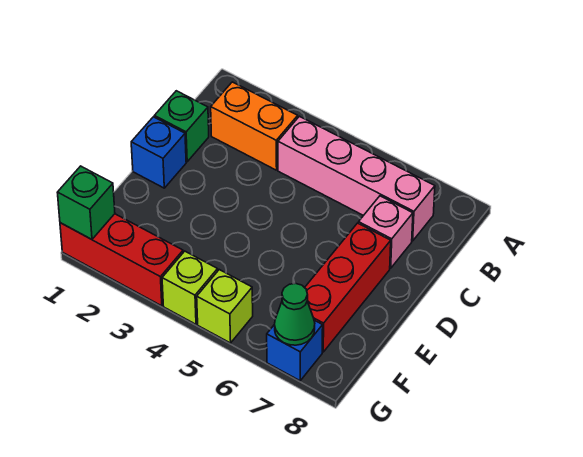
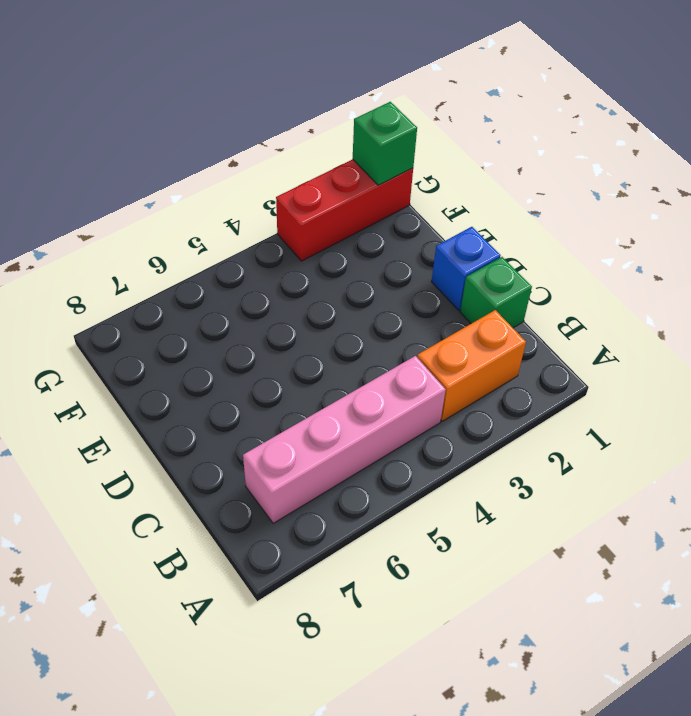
none -> pink 1x1 brick [359,196,413,268]
none -> red 1x3 brick [305,223,391,352]
none -> lime 1x1 brick [162,251,218,324]

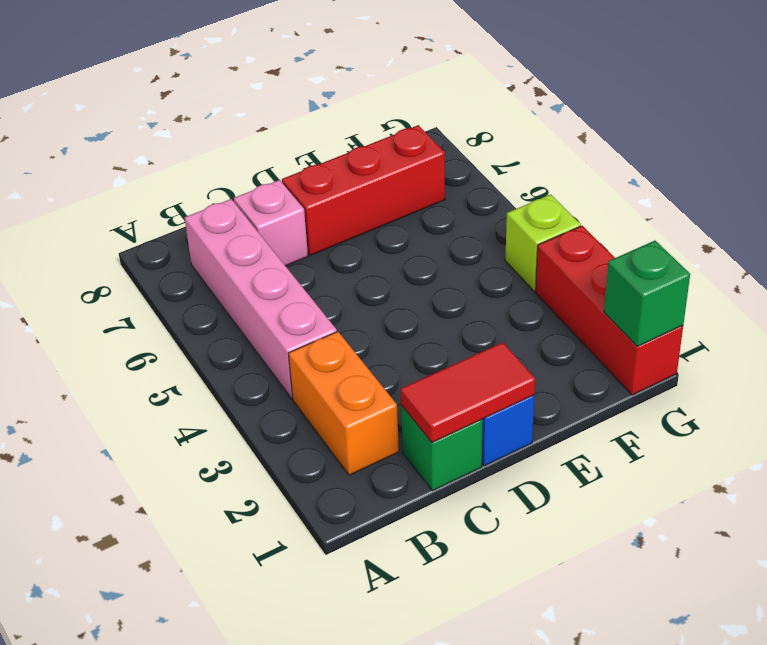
red 1x2 tile [401,342,535,442] -> none
none -> lime 1x1 brick [197,270,253,343]
none -> blue 1x1 brick [267,320,323,381]
none -> green 1x1 cone [274,283,315,345]

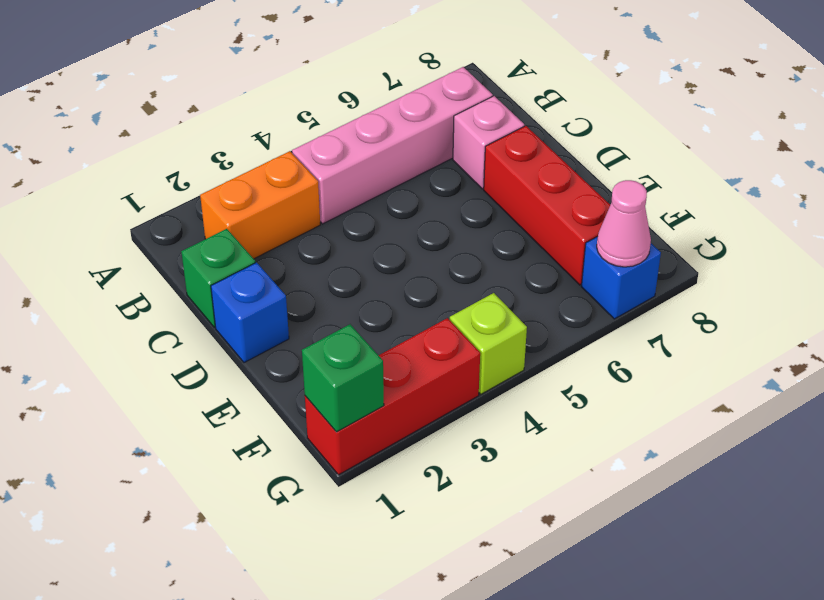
pink 1x1 cone [597,180,651,267] -> green 1x1 cone [274,283,315,345]
none -> lime 1x1 brick [197,270,253,343]

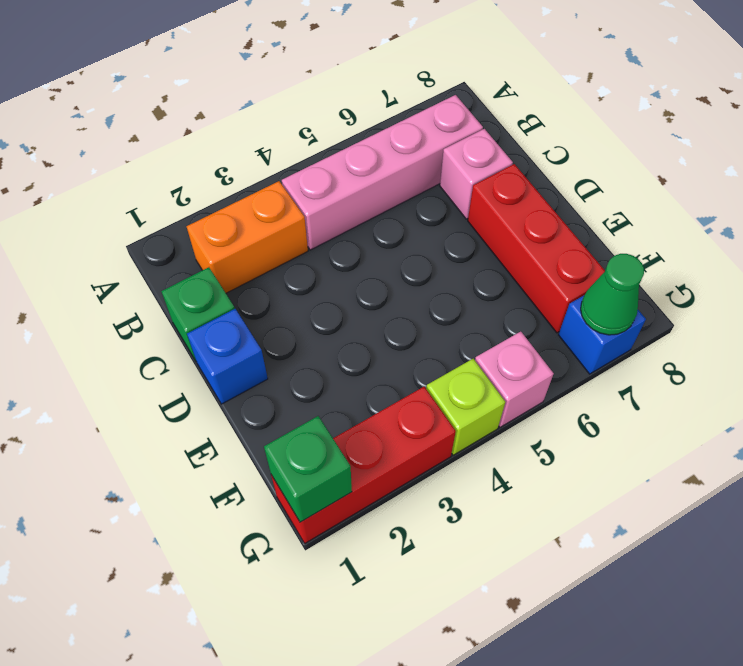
pink 1x1 brick [475,332,554,427] -> lime 1x1 brick [197,270,253,343]

